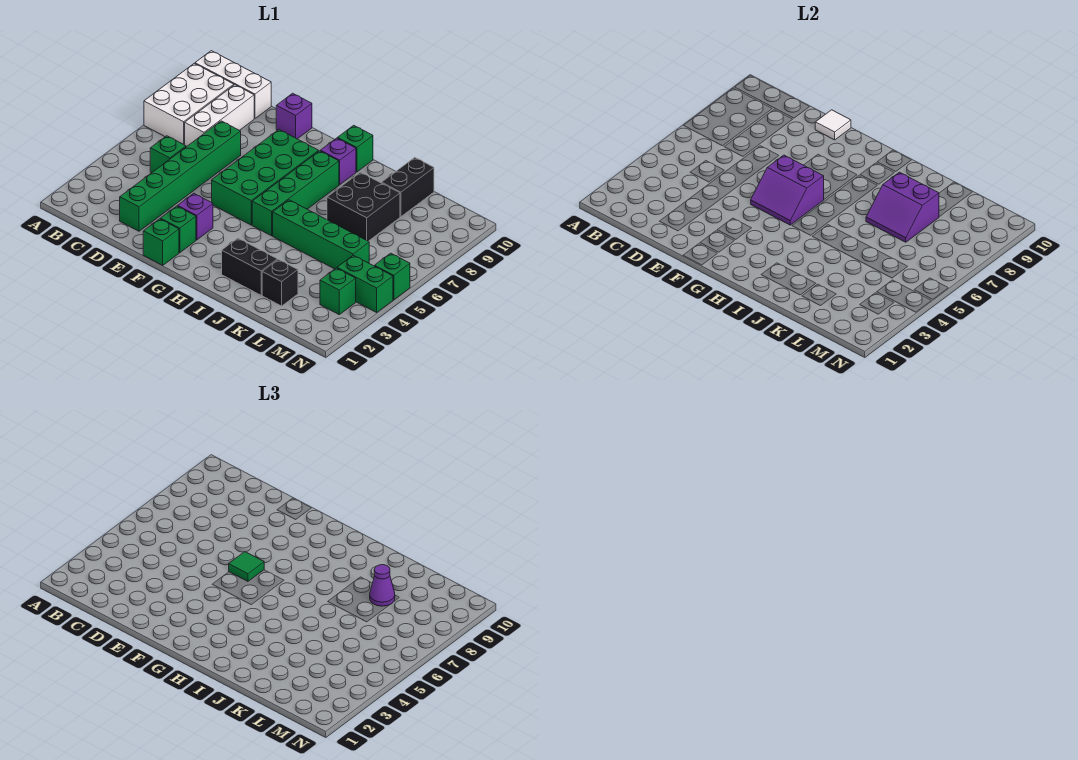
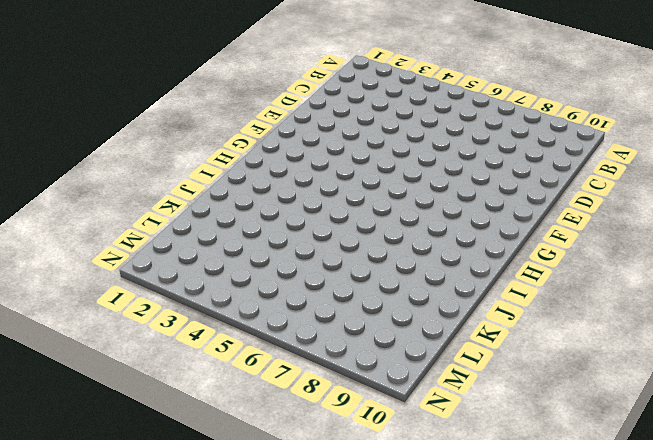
none -> white 2x3 brick [144,63,234,145]
none -> white 1x3 brick [195,51,271,118]
none -> green 1x1 brick [150,136,186,173]

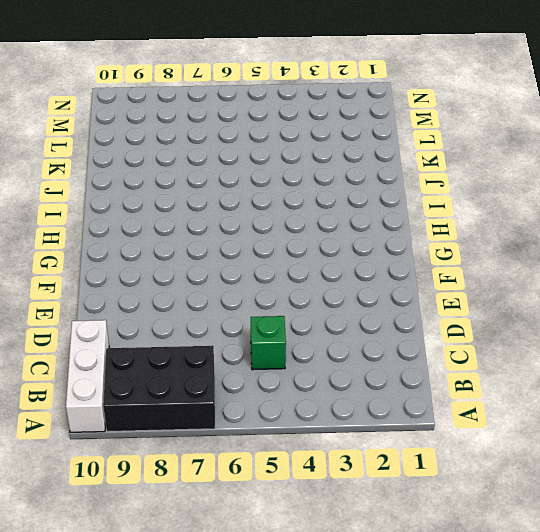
black 2x3 brick [103,346,215,432] -> white 2x3 brick [144,63,234,145]
none -> white 1x3 brick [185,85,254,147]
none -> green 1x6 brick [120,121,241,231]
none -> purple 1x1 brick [276,93,312,139]

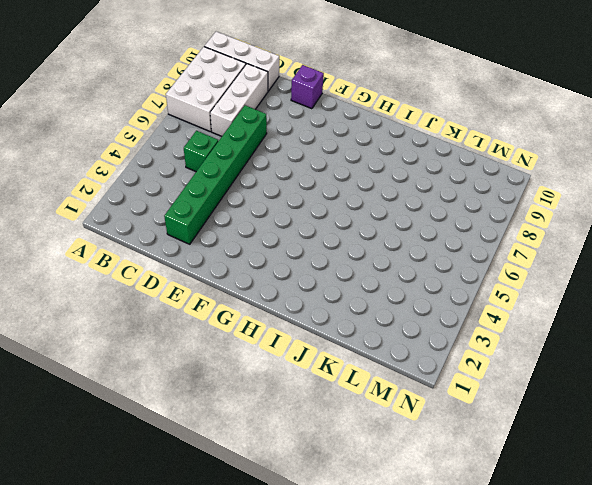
none -> green 1x1 brick [143,219,179,265]
none -> green 1x1 brick [160,206,196,253]
none -> purple 1x1 brick [178,193,213,240]

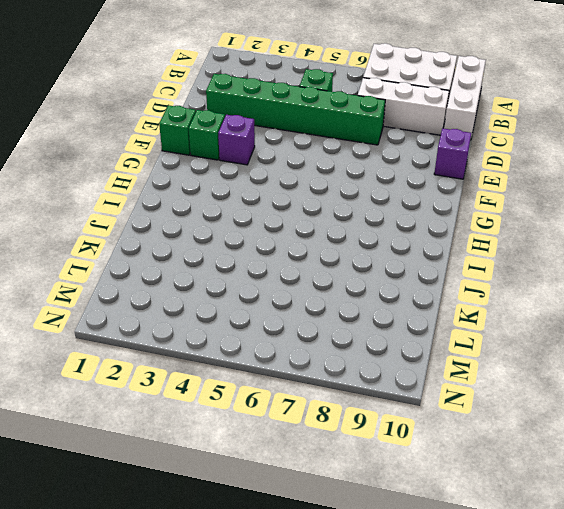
none -> green 2x4 brick [212,130,319,225]
none -> green 1x4 brick [252,151,339,236]
none -> purple 1x1 brick [320,138,356,185]

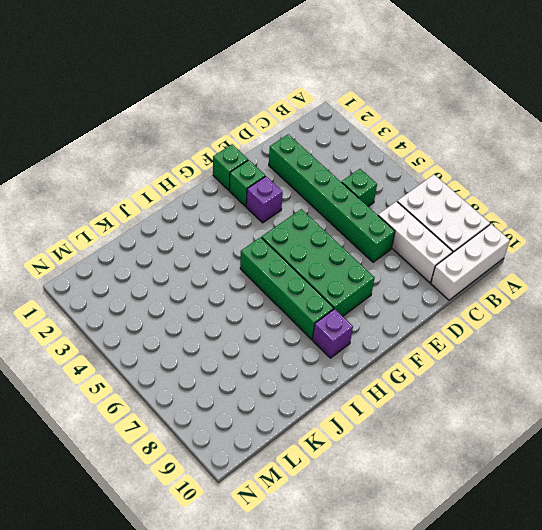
none -> purple 1x1 brick [276,93,312,139]
none -> green 1x1 brick [338,125,373,172]
none -> black 1x2 brick [222,238,278,295]

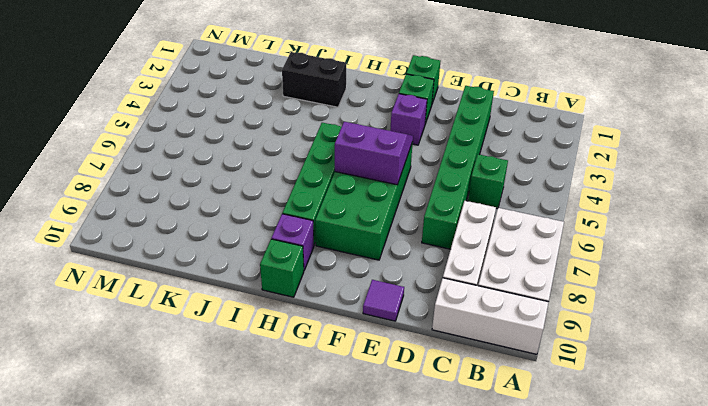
purple 1x1 tile [363,280,404,321] -> purple 1x1 brick [276,93,312,139]
none -> green 1x4 brick [273,200,369,269]
none -> black 2x2 brick [327,172,400,241]
none -> black 1x1 brick [262,260,298,306]

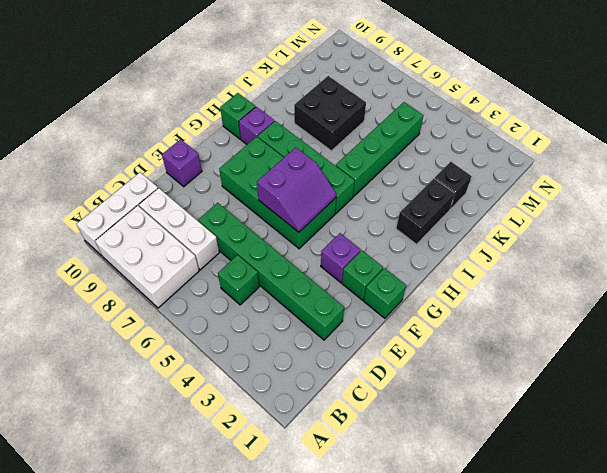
none -> black 1x2 brick [382,157,434,217]
none -> green 1x1 brick [320,268,356,315]
none -> green 1x2 brick [337,255,393,312]

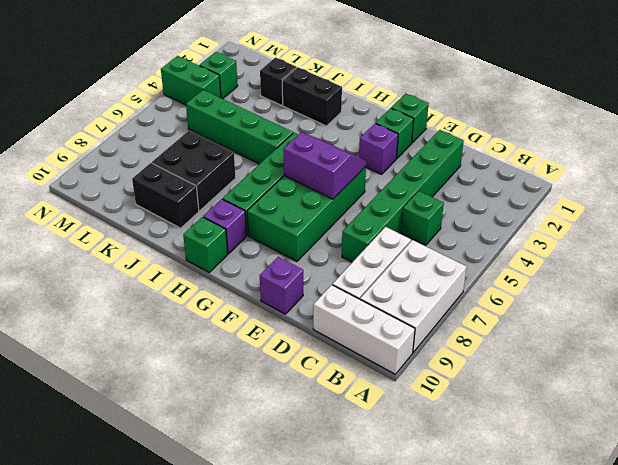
black 1x2 brick [132,163,199,228] -> black 1x2 brick turned to [382,157,434,217]
none -> green 1x1 brick [374,253,410,300]
none -> white 1x1 tile [815,110,851,140]
none -> purple 2x2 slope [866,172,939,242]

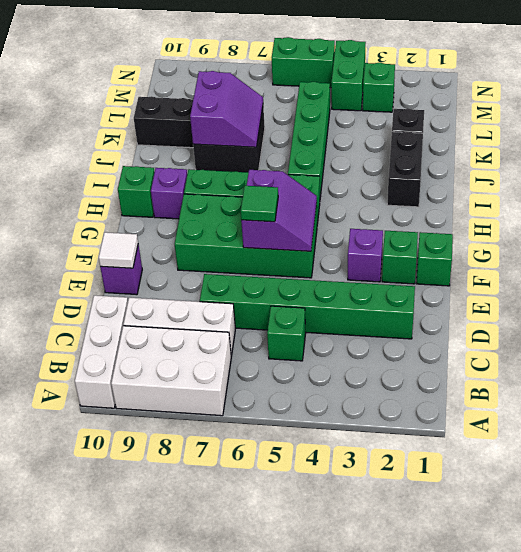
green 1x2 brick [272,37,335,88] -> green 1x1 brick [374,253,410,300]
none -> purple 1x1 cone [370,565,395,606]

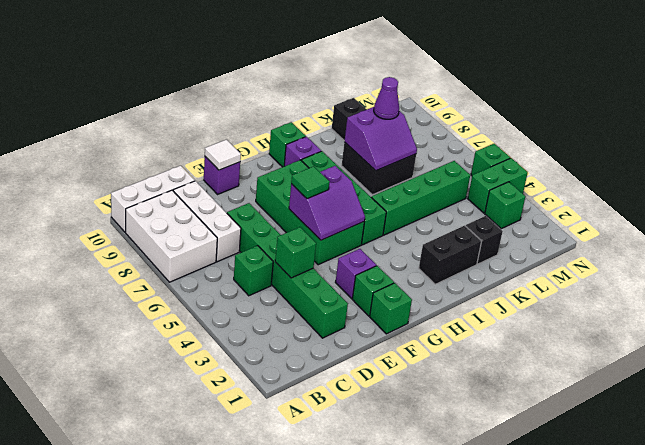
green 1x1 brick [275,227,316,278] -> none

